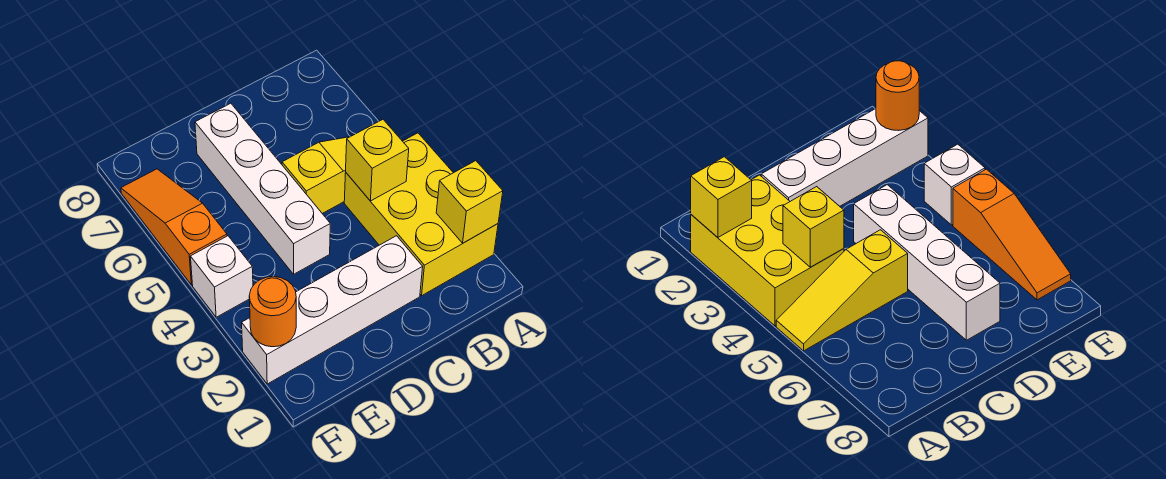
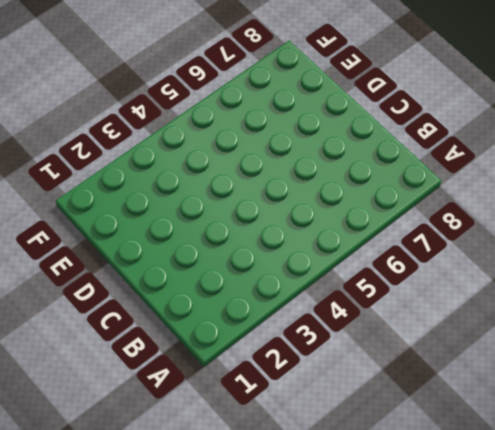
none -> yellow 2x3 brick [344,133,498,295]
none -> yellow 1x3 slope [282,137,349,214]

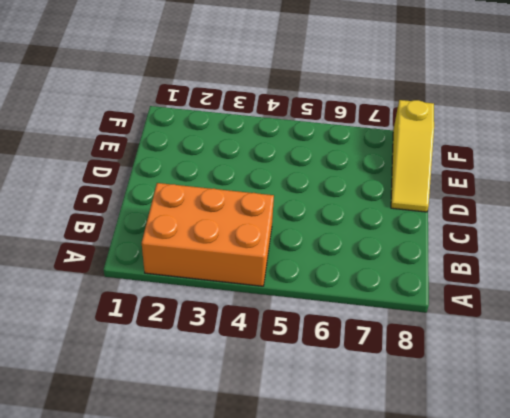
orange 2x3 brick [142,183,274,286] -> yellow 2x3 brick [344,133,498,295]
yellow 1x3 slope [391,100,434,212] -> yellow 1x3 slope moved to [282,137,349,214]
none -> white 1x4 brick [242,236,423,384]
none -> white 1x4 brick [195,103,330,274]

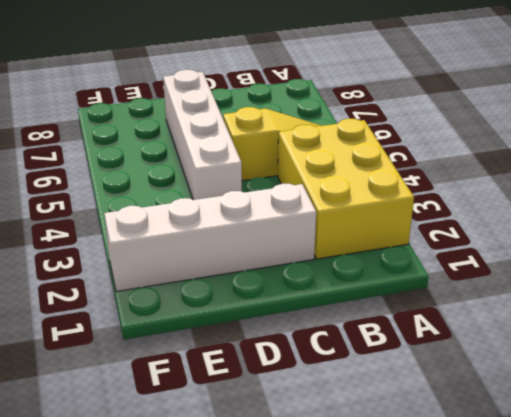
none -> white 1x1 brick [190,236,253,317]
none -> orange 1x3 slope [121,169,227,285]

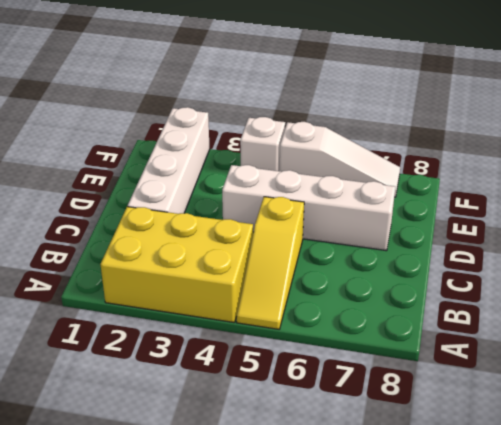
white 1x3 slope [280,122,400,197] -> orange 1x3 slope [121,169,227,285]
none -> yellow 1x1 brick [436,161,503,243]
none -> yellow 1x1 brick [346,120,409,201]

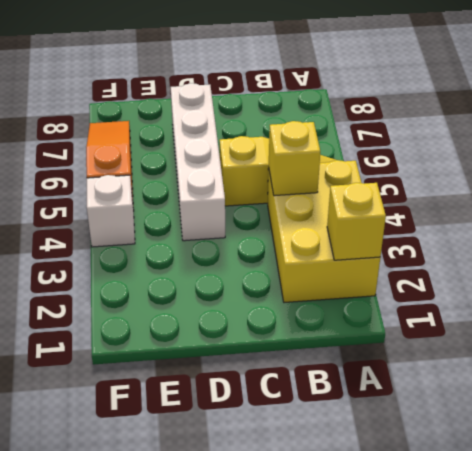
none -> white 1x4 brick [242,236,423,384]
none -> orange 1x1 round brick [249,277,296,347]

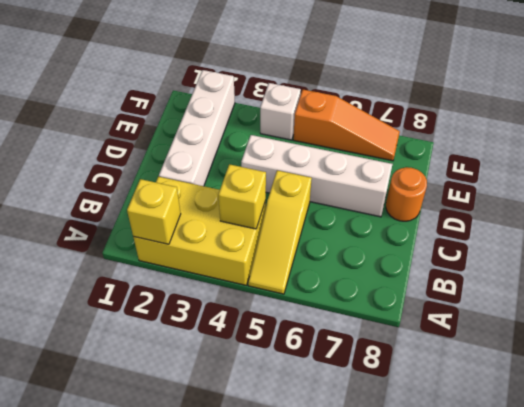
orange 1x1 round brick [386,167,427,221] -> orange 1x1 round brick moved to [249,277,296,347]

